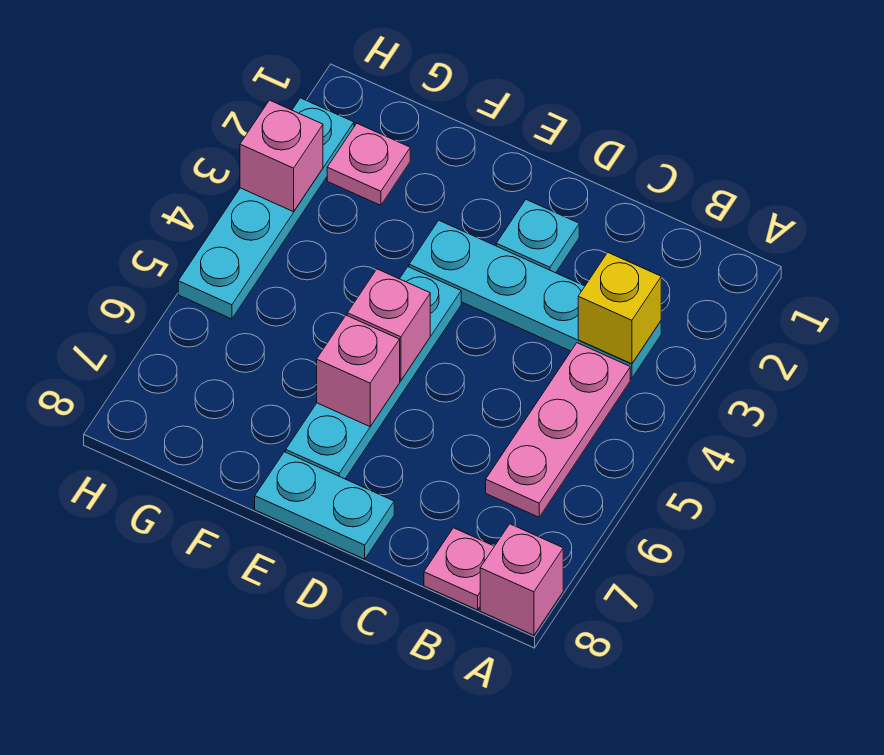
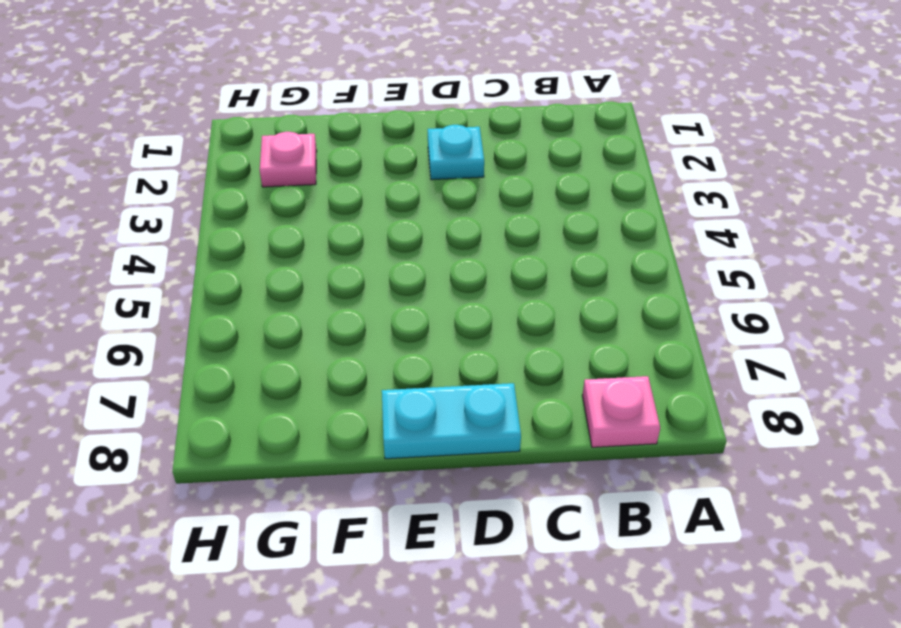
none -> pink 1x1 brick [480,524,563,635]
none -> cyan 1x4 plate [409,220,661,378]
none -> pink 1x3 plate [486,343,630,517]

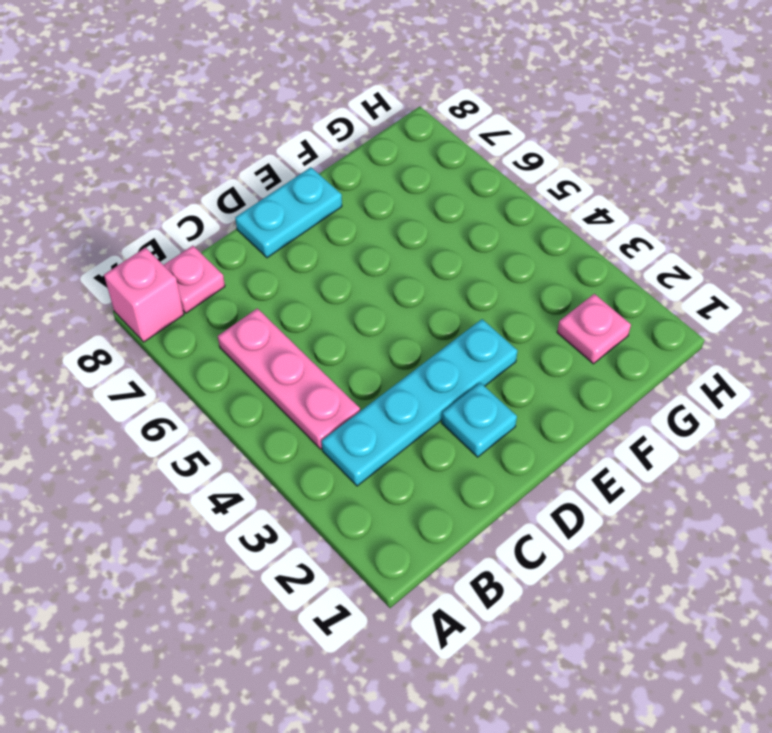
none -> cyan 1x4 plate [286,267,461,479]
none -> cyan 1x4 plate [178,98,354,319]
none -> yellow 1x1 brick [578,253,661,364]

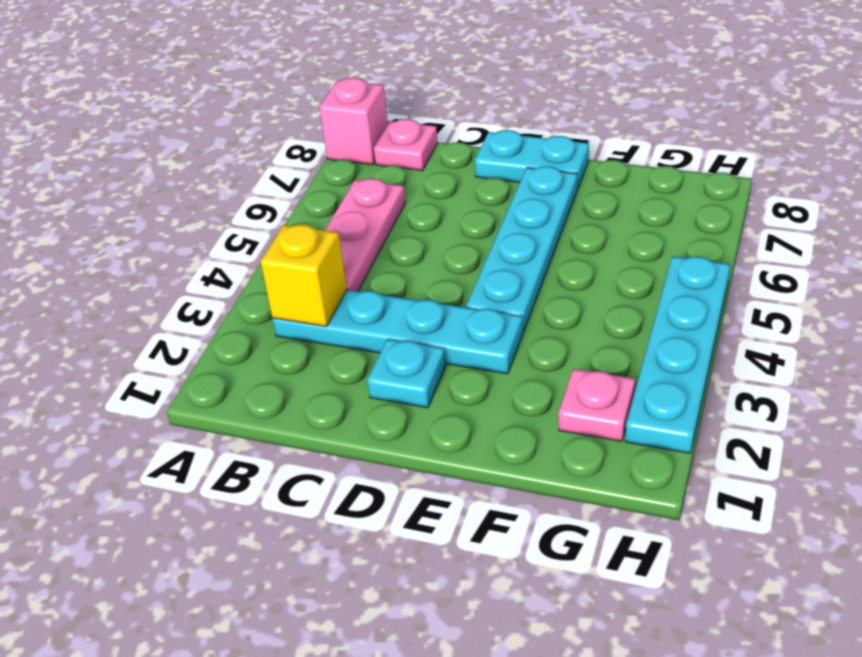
none -> pink 1x1 brick [347,269,430,380]
none -> pink 1x1 brick [317,315,400,427]
none -> pink 1x1 brick [240,100,323,212]

